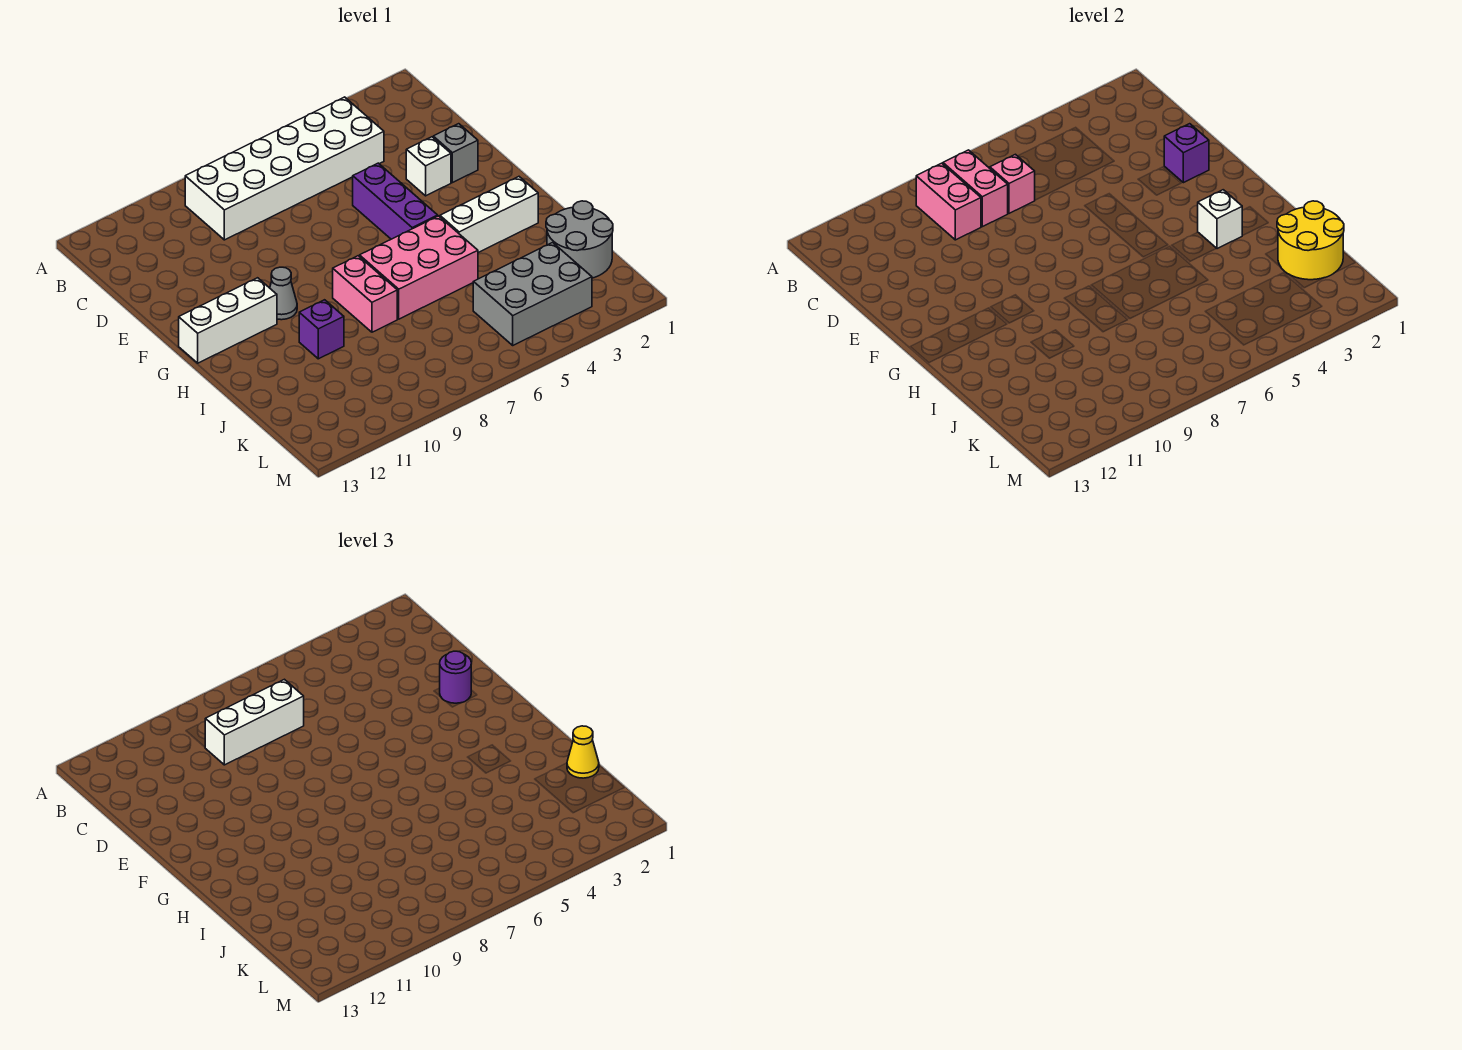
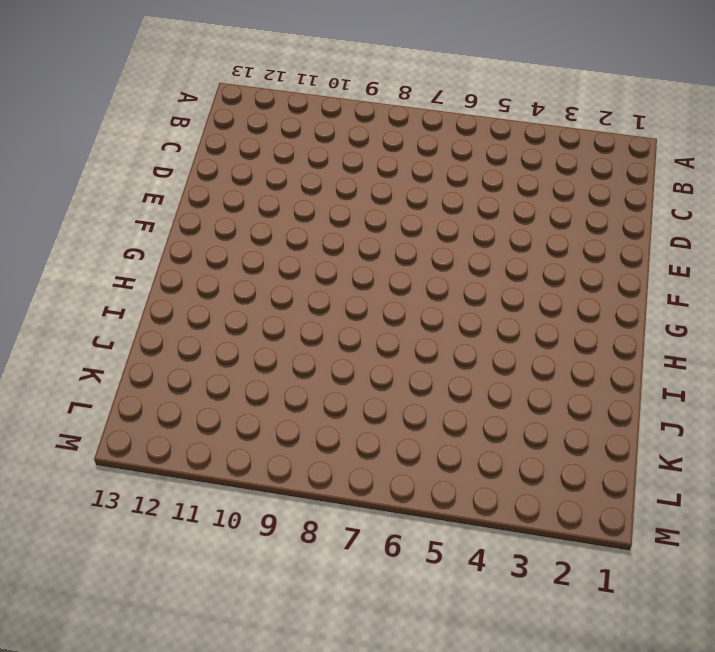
none -> white 2x6 brick [185,97,384,240]
none -> grey 1x1 brick [433,124,478,183]
none -> white 1x1 brick [406,137,451,196]

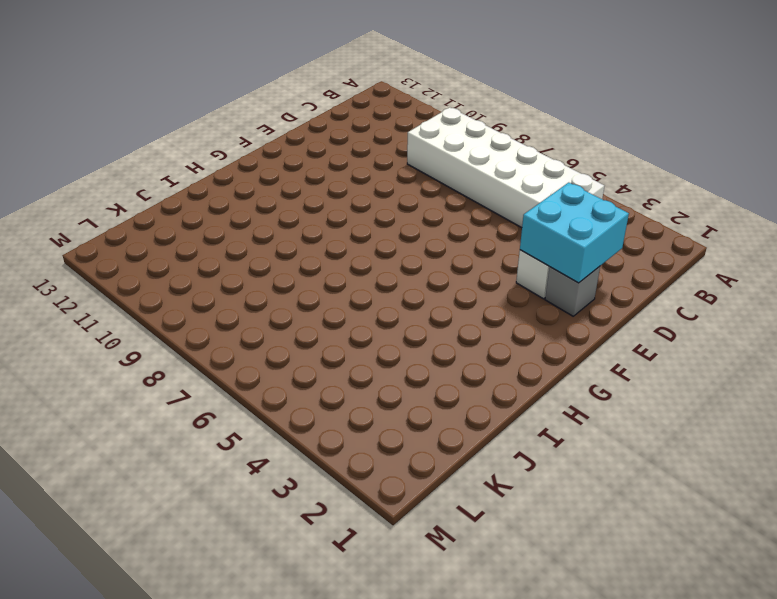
cyan 2x2 brick [520,183,629,283] -> purple 1x1 brick [1164,124,1209,183]
none -> purple 1x3 brick [353,163,438,239]
none -> grey 1x1 cone [270,267,297,320]
none -> white 1x3 brick [179,278,277,363]

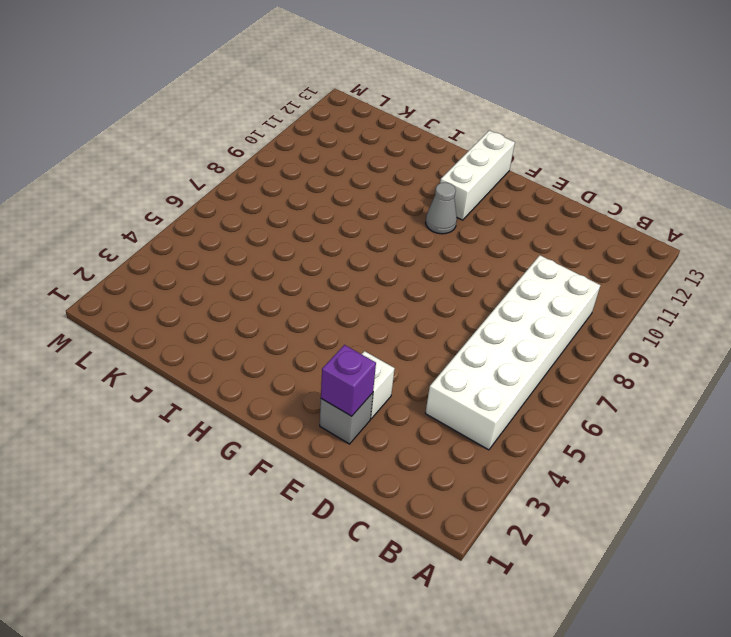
none -> purple 1x3 brick [353,163,438,239]
none -> white 1x3 brick [440,177,538,253]
none -> pink 2x3 brick [360,216,478,319]

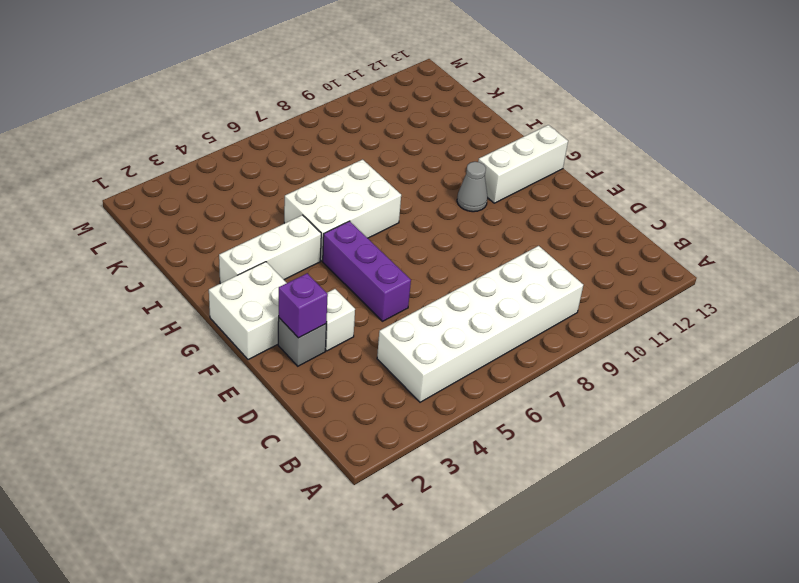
white 2x2 brick [209,262,286,360] -> none
white 2x3 brick [284,160,401,261] -> pink 2x3 brick [360,216,478,319]
none -> pink 1x2 brick [333,256,397,332]
none -> purple 1x1 brick [299,300,344,359]
none -> grey 2x2 round brick [546,201,613,278]

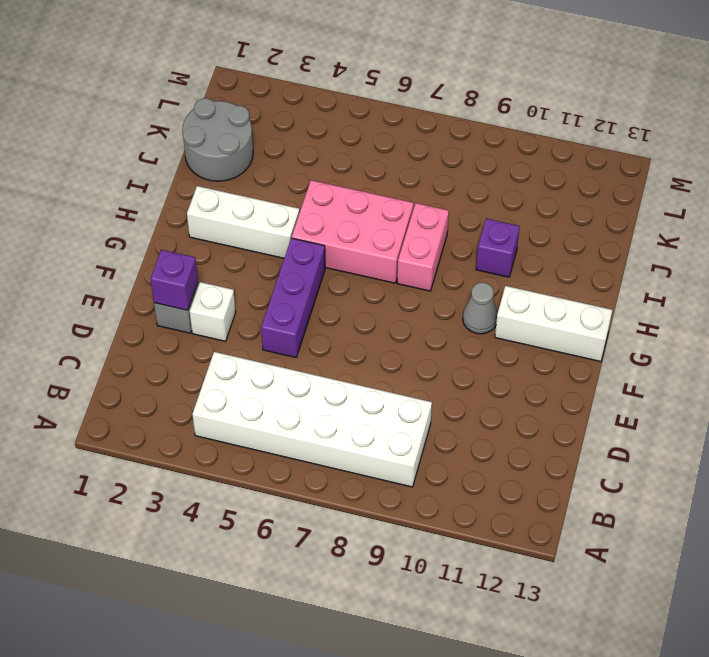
none -> grey 2x3 brick [473,243,592,345]
none -> pink 1x2 brick [943,150,1008,227]
none -> pink 1x2 brick [916,163,981,240]

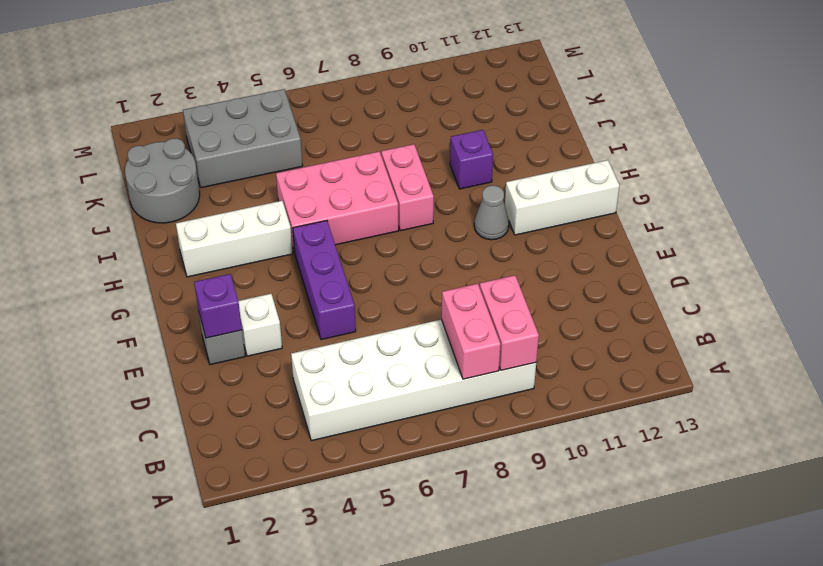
none -> pink 1x1 brick [990,154,1035,213]
none -> white 1x1 brick [1198,190,1242,249]
none -> yellow 2x2 round brick [1277,201,1344,280]

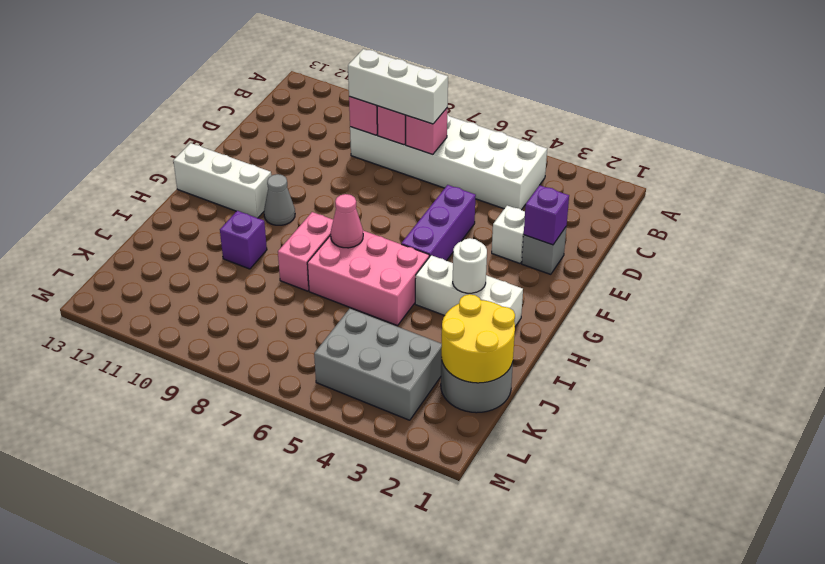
white 1x1 round brick [453,238,487,293] -> white 1x1 brick [1198,190,1242,249]
pink 1x1 cone [331,194,363,248] -> none
none -> purple 1x1 round brick [440,651,471,703]
none -> yellow 1x1 cone [567,726,599,778]

